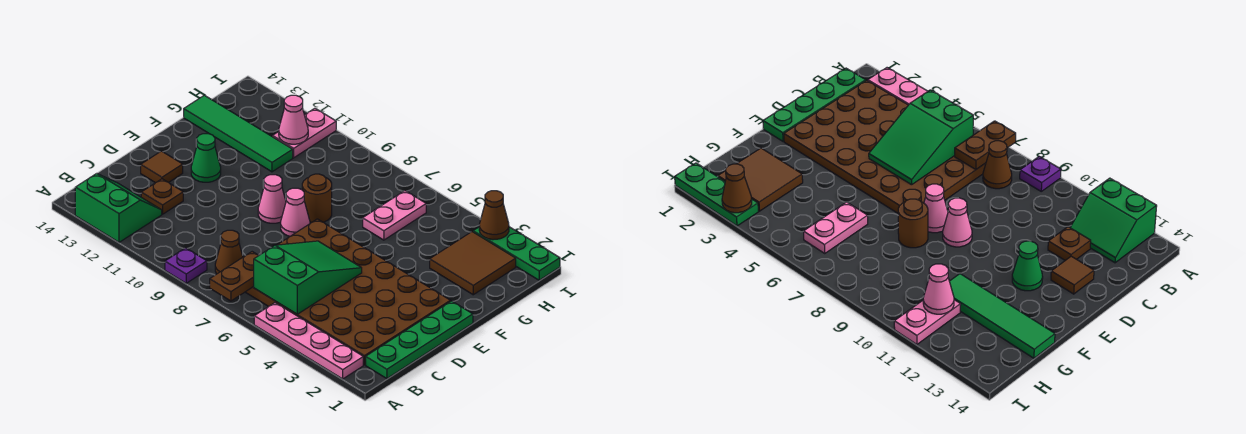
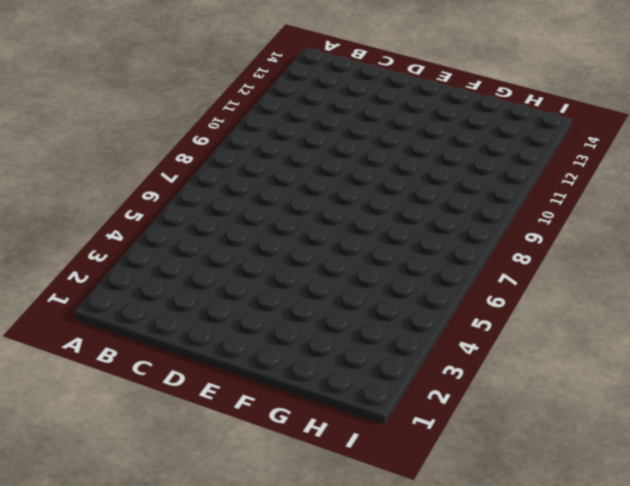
none -> pink 1x4 plate [254,303,363,379]
none -> purple 1x1 plate [165,248,207,283]
none -> green 2x2 slope [75,174,162,242]

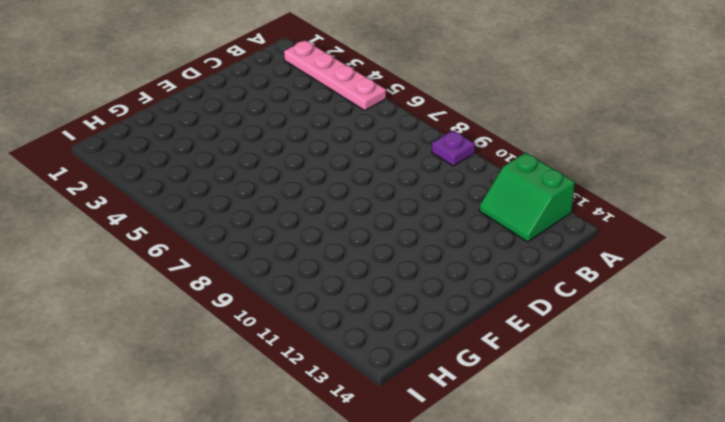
none -> green 1x4 plate [366,301,473,379]
none -> brown 4x6 plate [246,219,451,365]
none -> brown 1x1 cone [215,230,243,274]

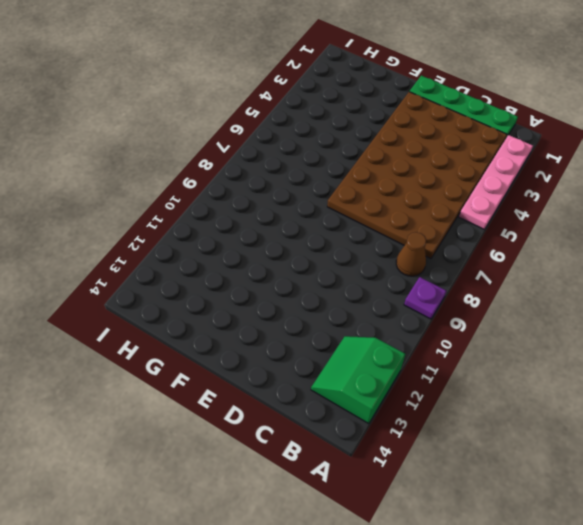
none -> brown 1x1 plate [141,179,183,214]
none -> brown 1x1 tile [141,151,183,183]
none -> pink 1x1 cone [281,188,310,236]

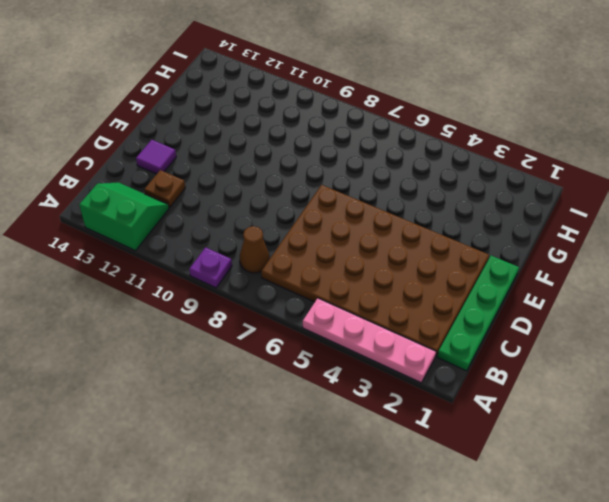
purple 1x1 tile [136,140,176,174] -> brown 1x1 tile [141,151,183,183]
none -> pink 1x1 cone [281,188,310,236]
none -> pink 1x1 cone [258,175,286,223]
none -> green 1x1 cone [191,134,221,182]

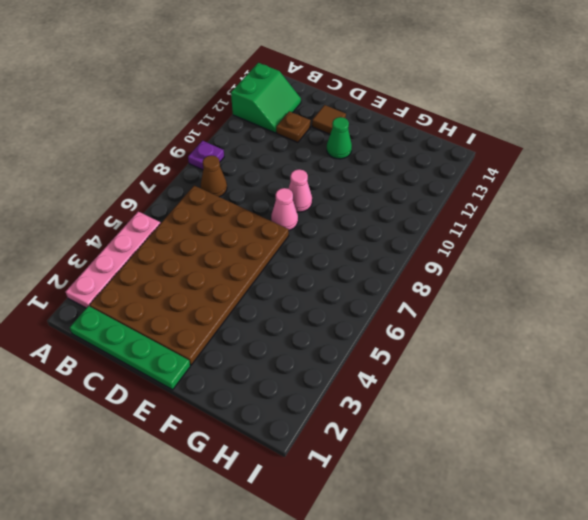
none -> brown 1x1 round brick [302,174,332,222]
none -> brown 2x2 tile [430,232,516,295]
none -> pink 1x2 plate [363,191,426,240]

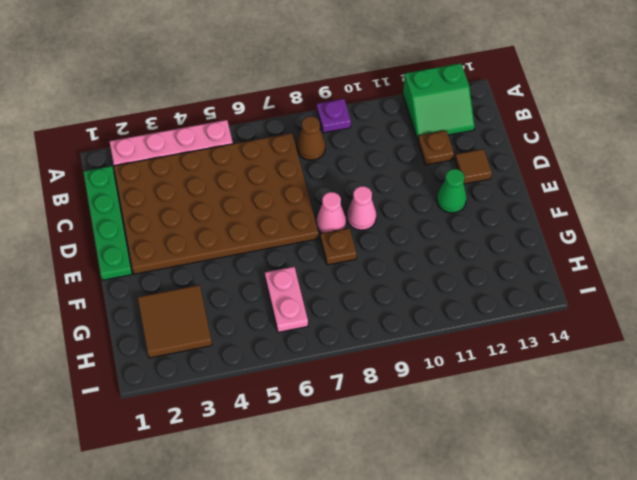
brown 1x1 plate [320,228,357,265] -> brown 1x1 round brick [302,174,332,222]
none -> green 1x4 tile [184,95,293,172]
none -> pink 1x2 plate [272,108,336,158]
none -> green 1x3 plate [473,227,560,280]

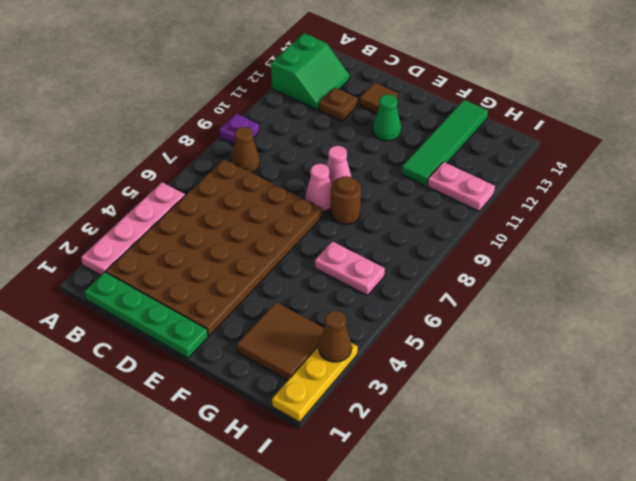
yellow 1x3 plate [272,343,358,422] -> green 1x3 plate [473,227,560,280]
none -> brown 1x2 plate [210,252,259,301]
none -> green 2x3 slope [254,241,362,314]
none -> pink 1x1 cone [279,95,308,144]

